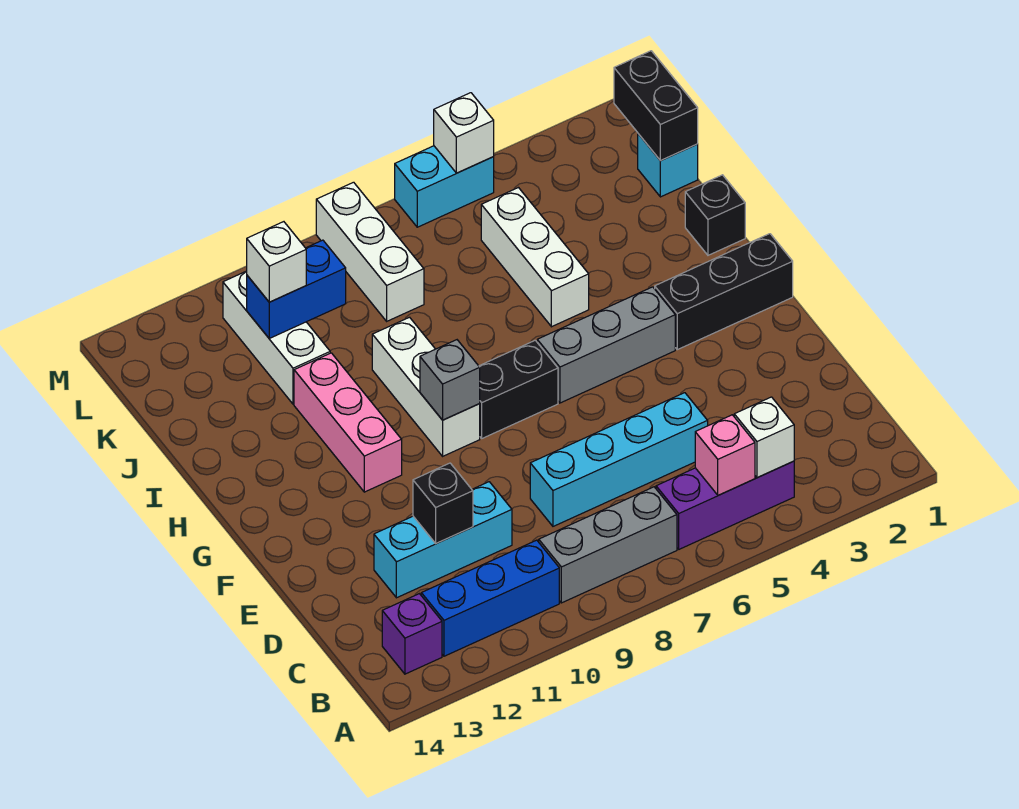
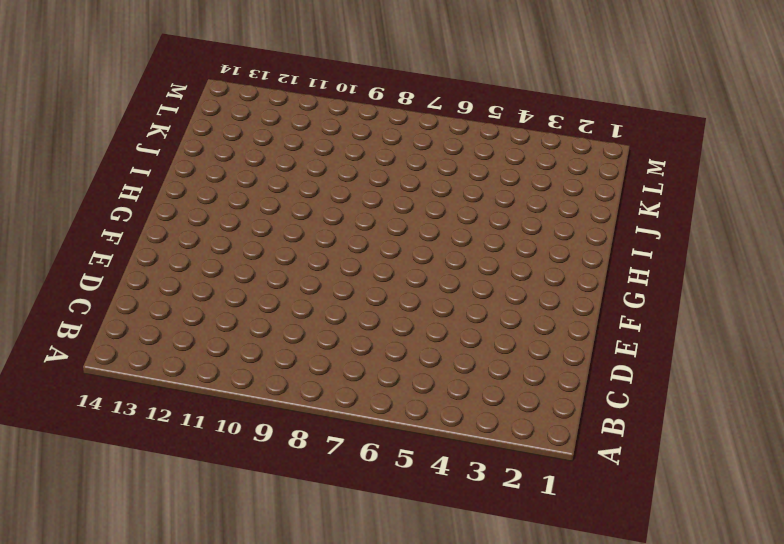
none -> purple 1x3 brick [656,461,794,549]
none -> grey 1x3 brick [539,487,677,603]
none -> blue 1x3 brick [421,540,559,656]

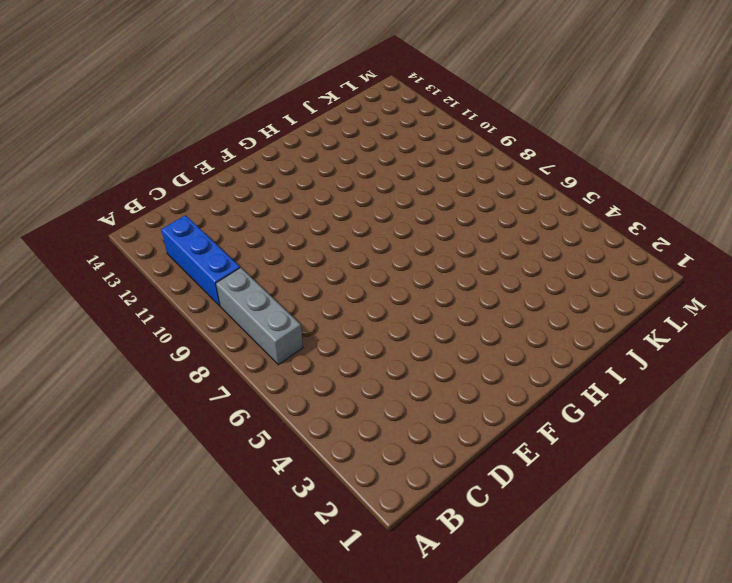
none -> purple 1x3 brick [656,461,794,549]
none -> purple 1x1 brick [382,594,442,674]
none -> cyan 1x4 brick [530,393,708,526]

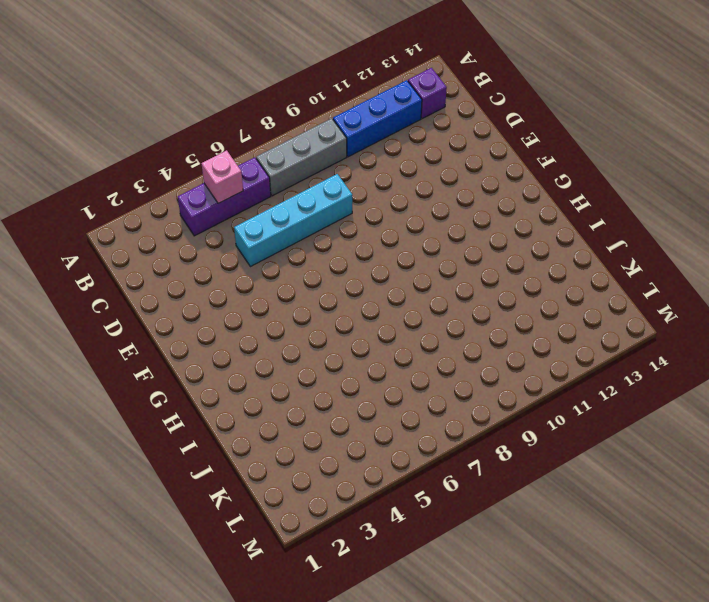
none -> cyan 1x3 brick [374,482,512,598]
none -> black 1x3 brick [655,234,793,350]
none -> grey 1x3 brick [537,287,675,403]

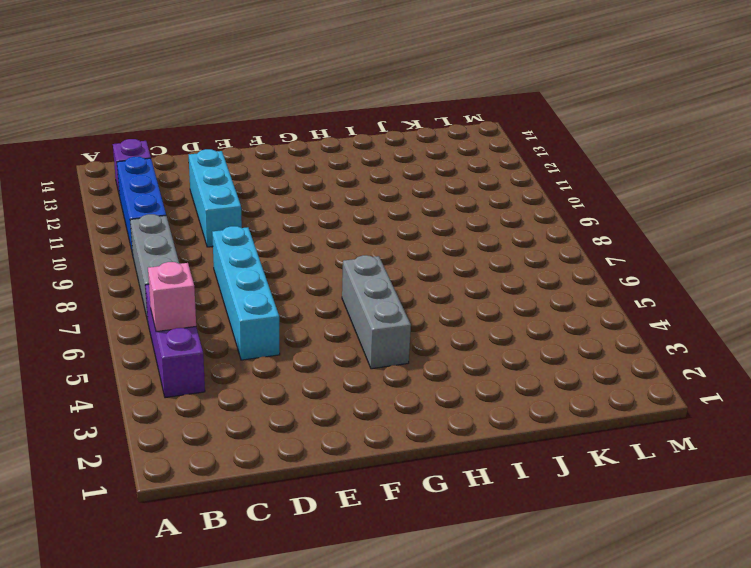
none -> black 1x3 brick [655,234,793,350]
none -> black 1x2 brick [479,340,558,438]
none -> white 1x3 brick [372,317,480,456]

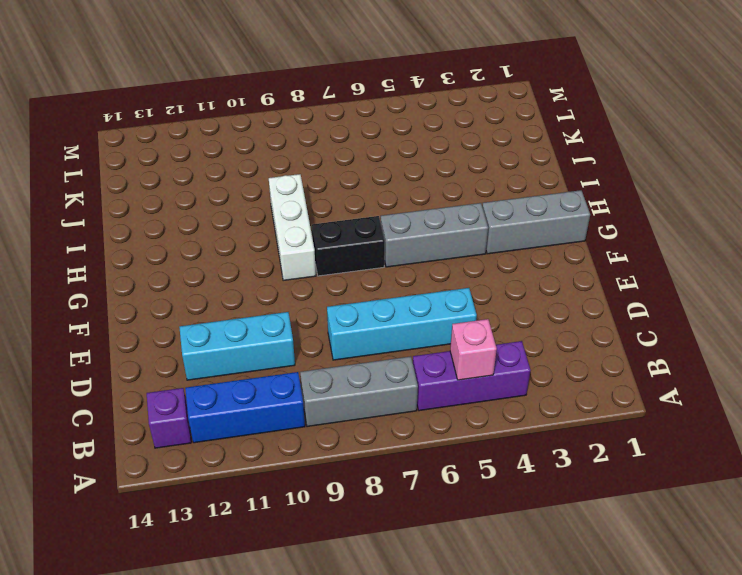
grey 1x3 brick [482,190,590,254] -> black 1x3 brick [655,234,793,350]
none -> pink 1x3 brick [294,353,402,492]
none -> black 1x1 brick [685,175,745,255]
none -> white 1x3 brick [481,188,589,327]

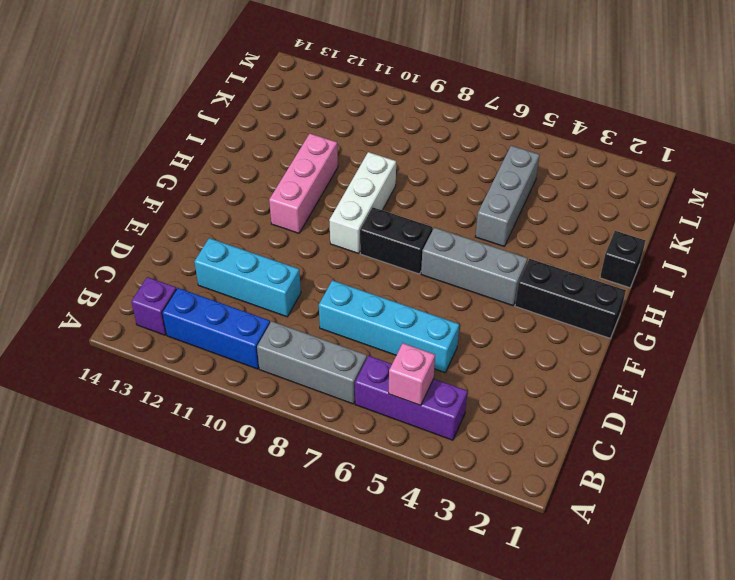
grey 1x3 brick [475,146,540,246] -> white 1x3 brick [481,188,589,327]
none -> white 1x3 brick [223,271,330,404]
none -> cyan 1x1 brick [638,134,698,197]
none -> white 1x3 brick [316,182,424,321]

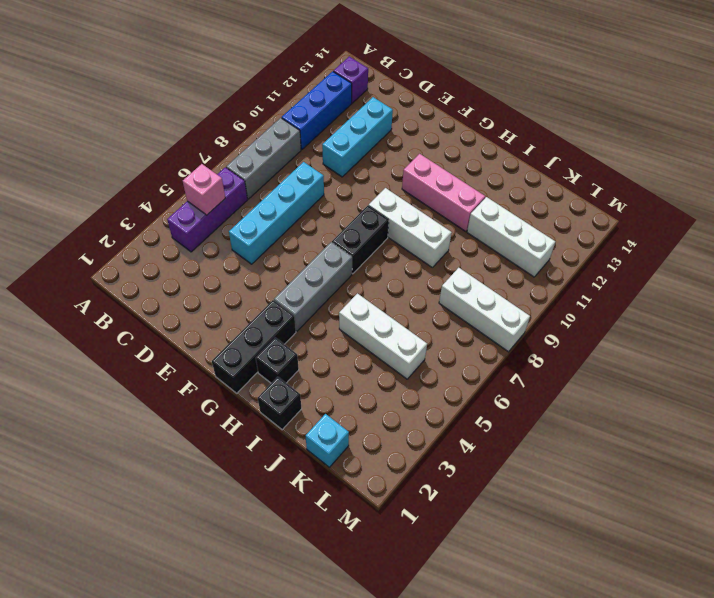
black 1x1 brick [256,338,299,383] -> black 1x1 brick moved to [413,463,473,543]
none -> cyan 1x2 brick [395,146,494,227]
none -> white 1x1 brick [734,397,794,477]
none -> grey 1x1 brick [420,340,480,420]

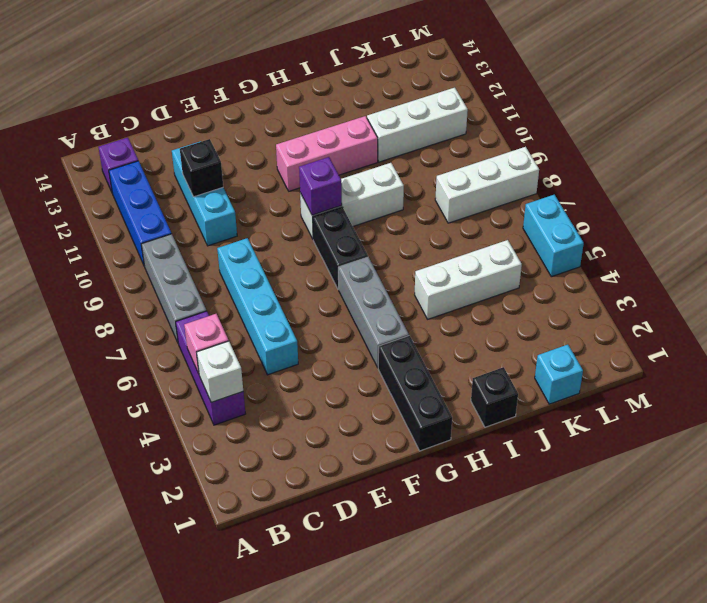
purple 1x1 brick [299,157,342,215] -> grey 1x1 brick [420,340,480,420]
none -> black 1x2 brick [614,51,698,160]
none -> blue 1x2 brick [247,240,346,338]
none -> white 1x1 brick [434,93,494,173]

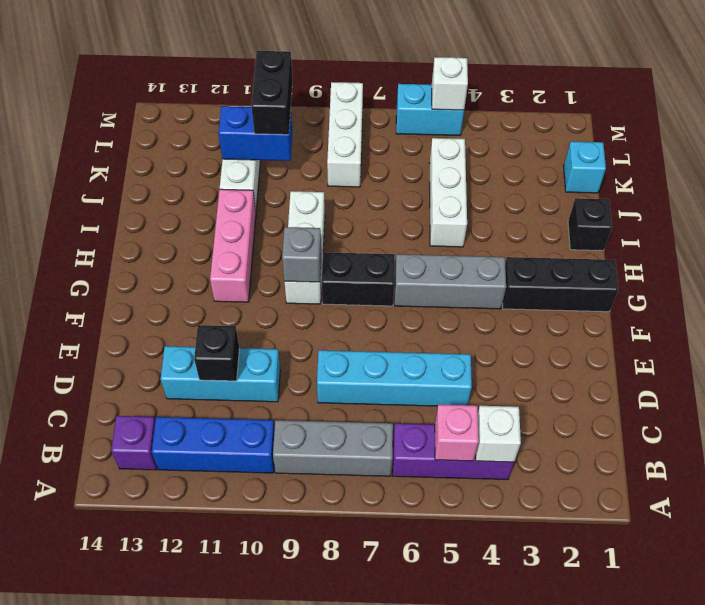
black 1x2 brick [251,51,293,135] -> black 1x2 brick moved to [614,51,698,160]
none -> white 1x1 brick [247,222,306,302]

